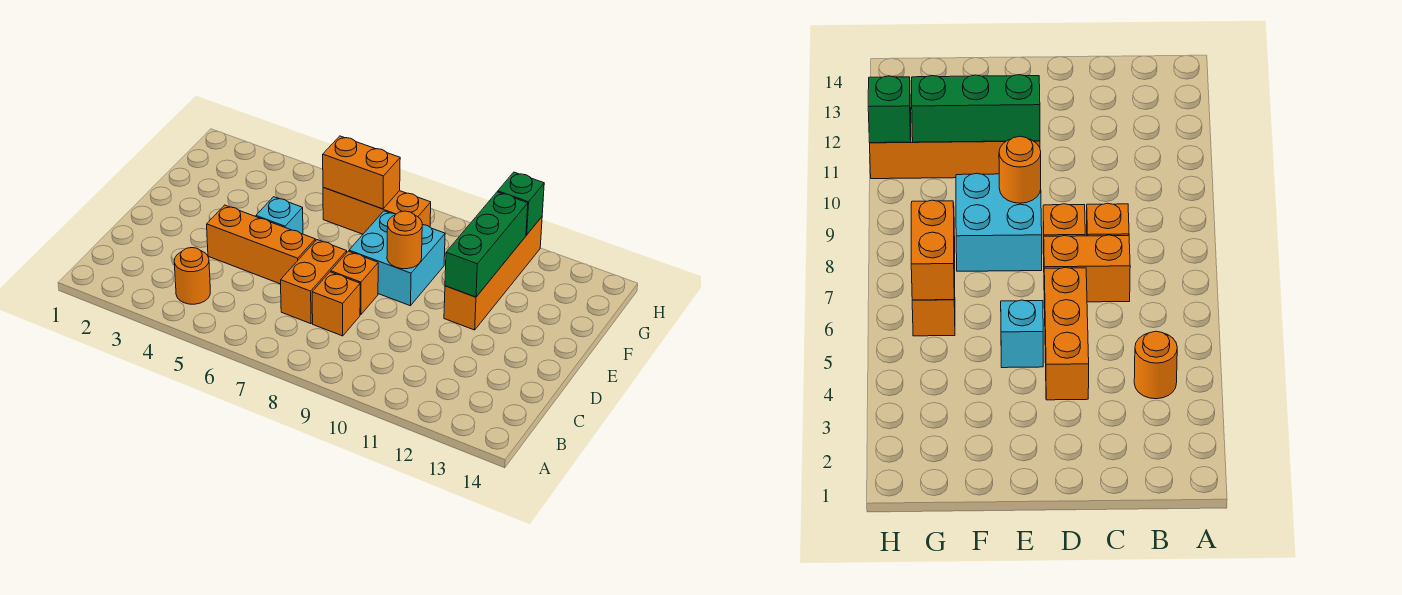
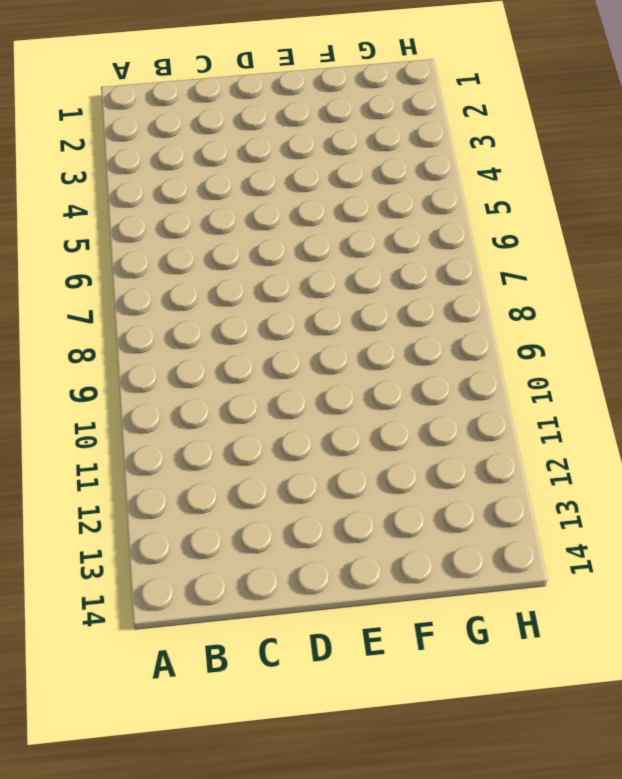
none -> orange 1x1 round brick [174,248,210,304]
none -> orange 1x2 brick [281,240,347,324]
none -> orange 1x1 brick [312,272,360,336]

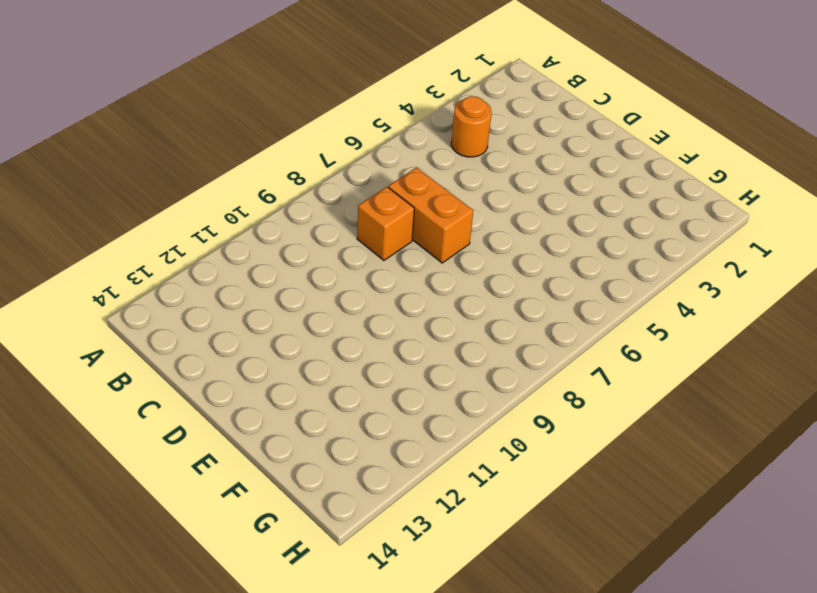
none -> orange 1x3 brick [207,205,315,284]
none -> orange 1x1 brick [331,251,378,315]
none -> cyan 1x1 brick [256,197,303,234]

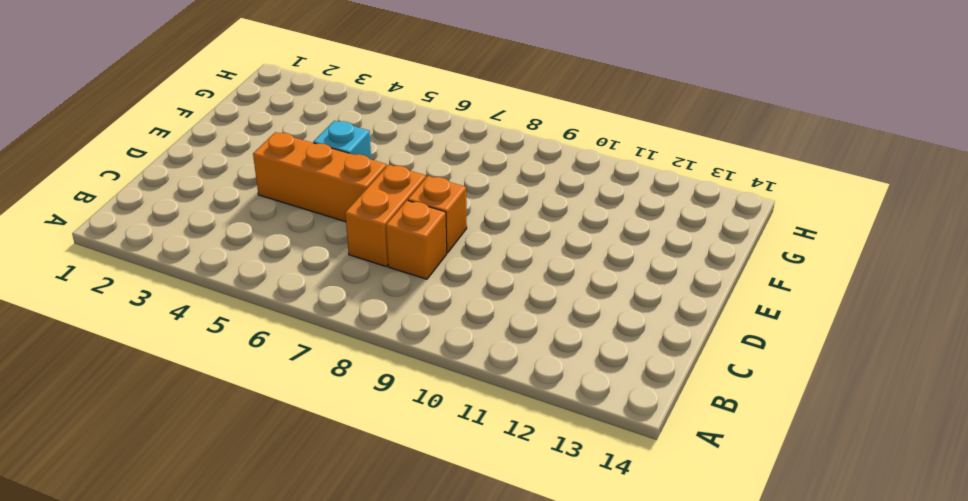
none -> orange 1x1 round brick [174,248,210,304]
none -> cyan 2x2 brick [349,211,445,306]
none -> orange 1x4 brick [444,217,542,330]

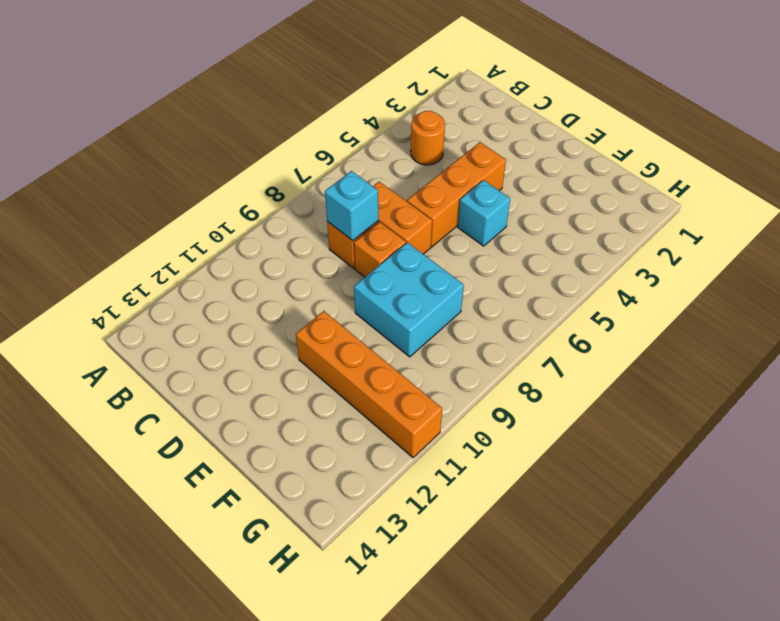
cyan 1x1 brick [325,171,378,241] -> none
none -> orange 1x3 brick [323,187,431,234]
none -> orange 1x1 round brick [387,211,422,269]
none -> green 1x3 brick [445,192,528,297]

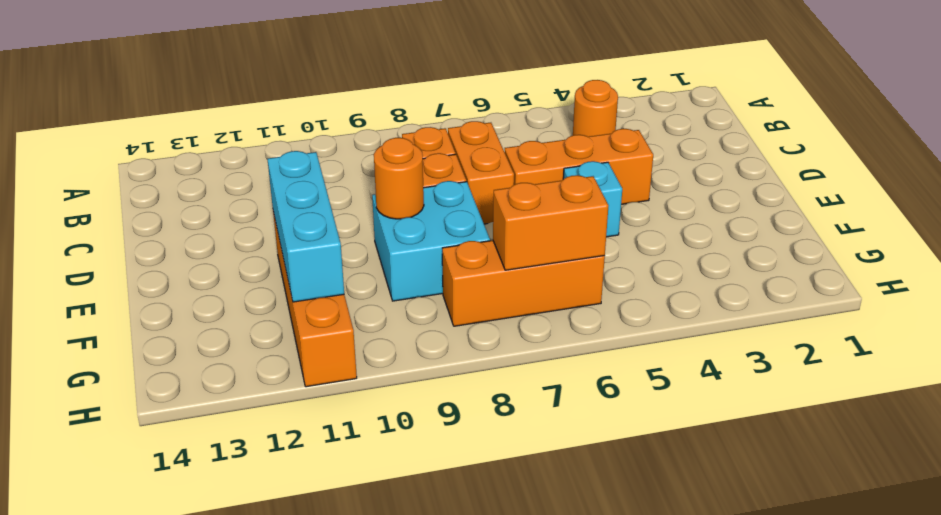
cyan 1x3 brick [268,151,344,302] -> green 1x3 brick [445,192,528,297]
none -> green 1x1 brick [498,172,544,235]

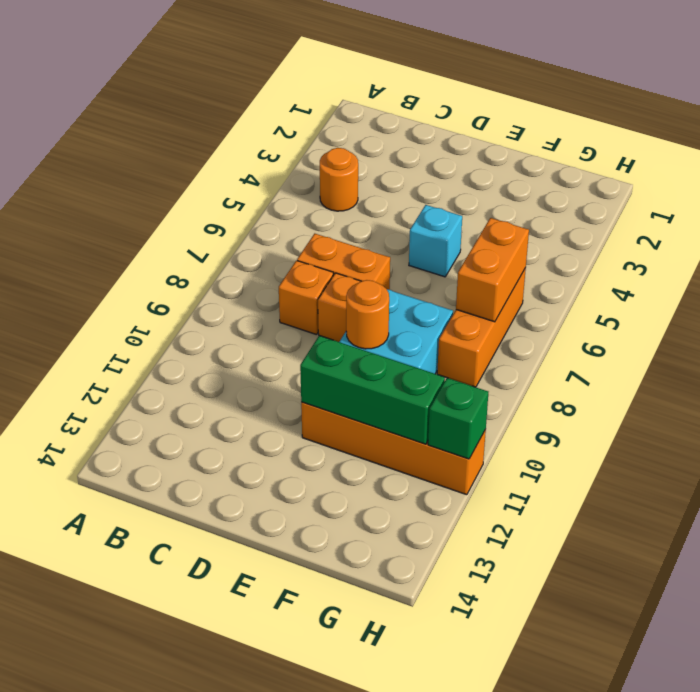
none -> orange 1x3 brick [207,205,315,284]

